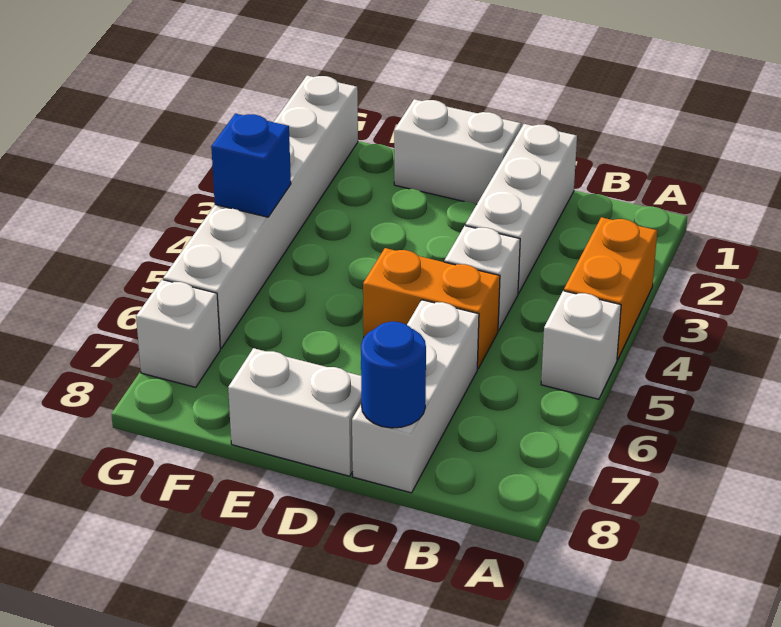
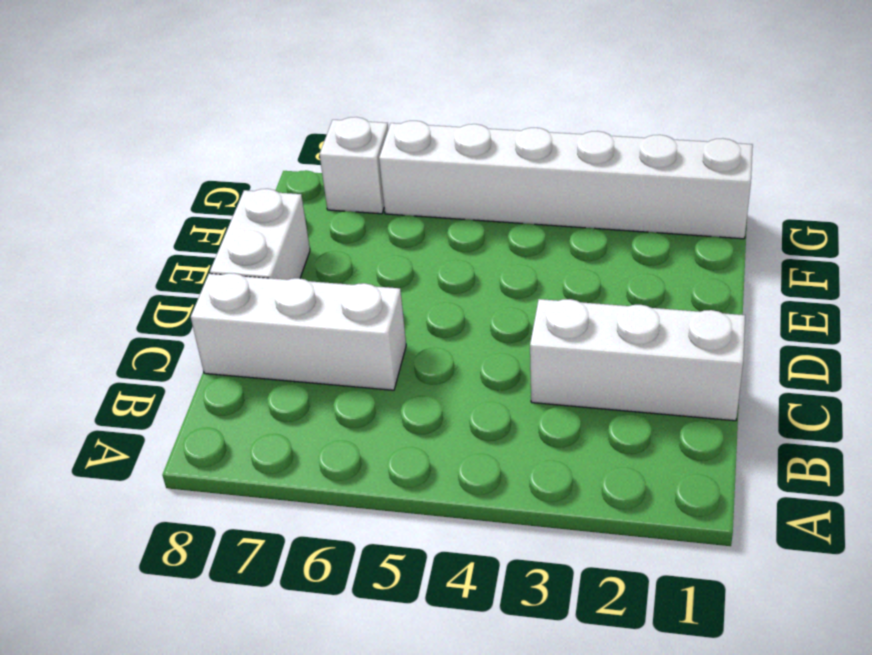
none -> orange 1x2 brick [564,217,657,360]
none -> white 1x1 brick [541,291,621,399]
none -> white 1x1 brick [444,226,520,331]

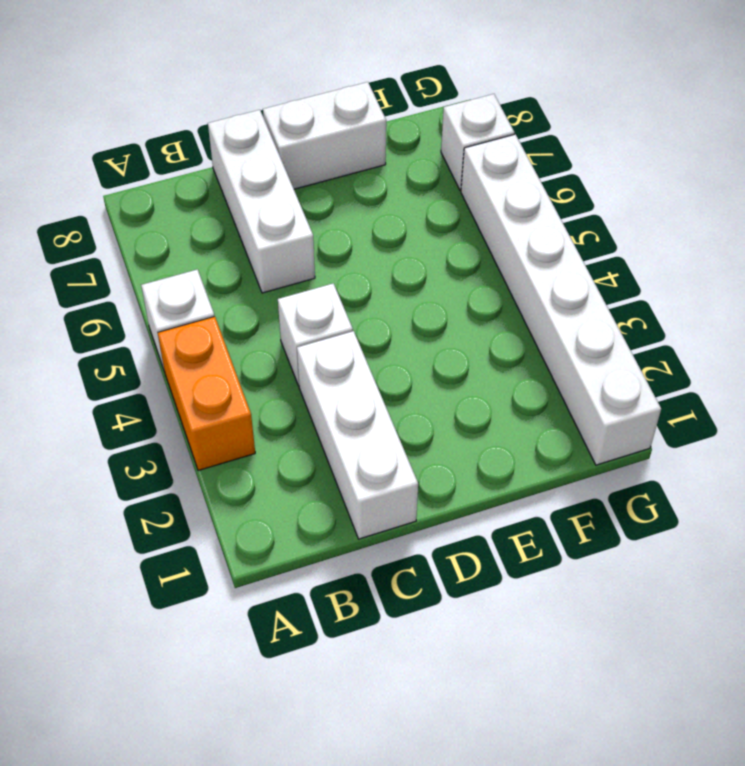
none -> orange 1x2 brick [363,248,500,369]
none -> white 1x2 brick [394,99,521,205]
none -> blue 1x1 round brick [361,322,426,428]

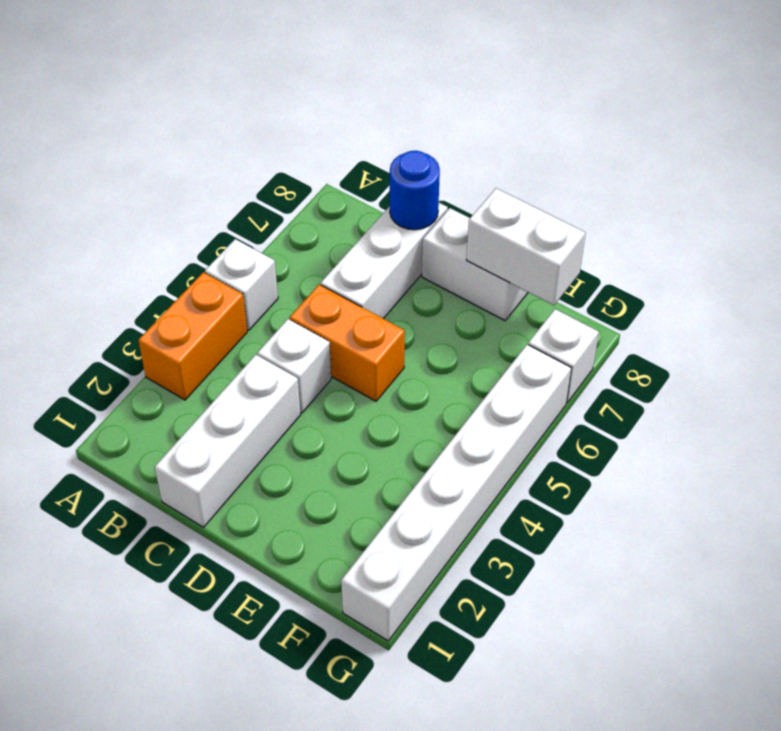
white 1x2 brick [466,188,586,305] -> white 1x2 brick moved to [394,99,521,205]
none -> blue 1x1 brick [211,114,291,217]

